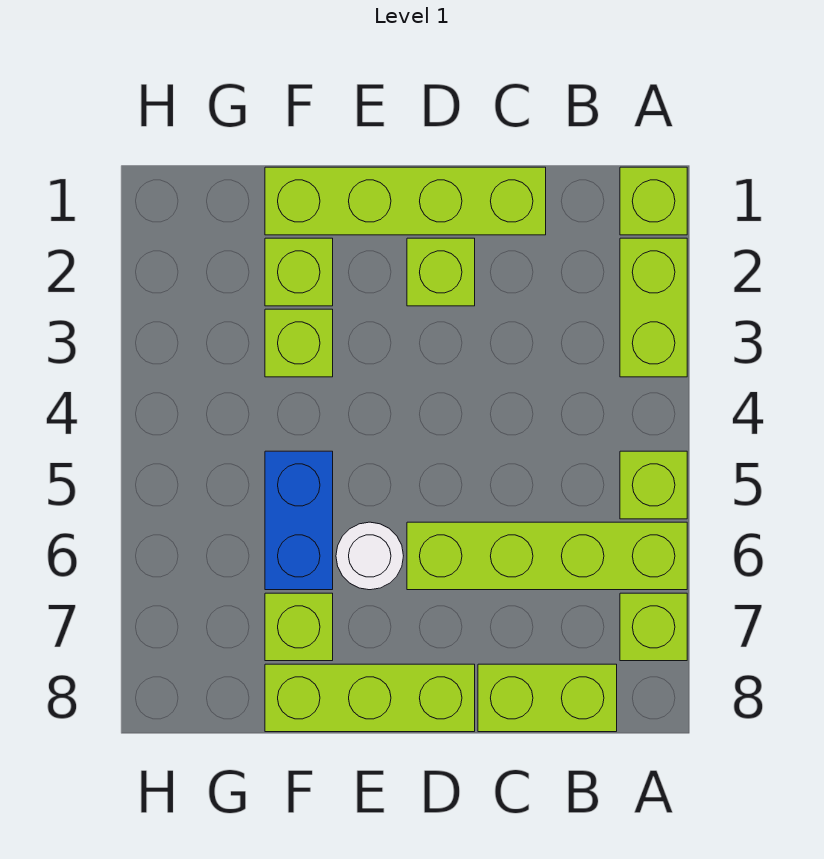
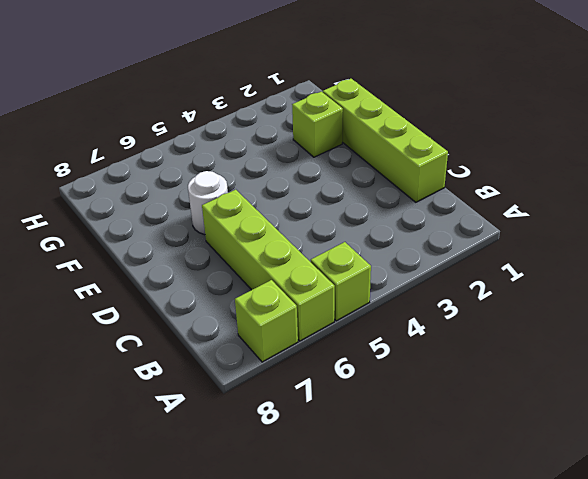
none -> lime 1x1 brick [620,167,687,235]
none -> lime 1x2 brick [620,238,687,377]
none -> lime 1x2 brick [478,664,617,732]

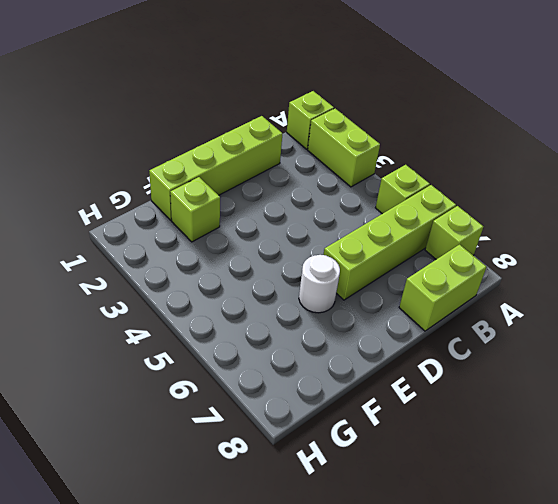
none -> lime 1x1 brick [407,238,475,306]
none -> lime 1x3 brick [265,664,475,732]
none -> lime 1x1 brick [265,309,333,377]

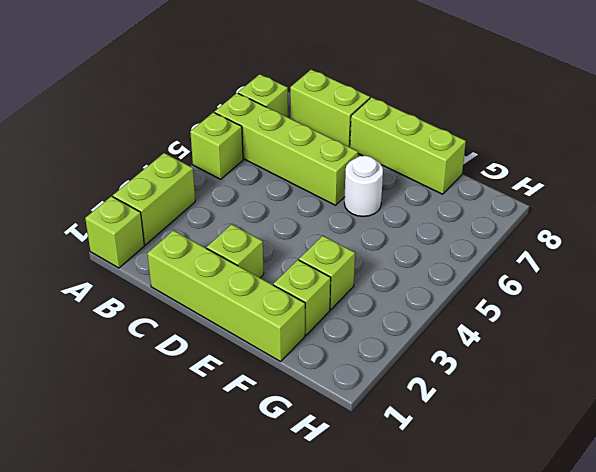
none -> blue 1x2 brick [265,451,333,590]
none -> lime 1x1 brick [265,593,333,661]

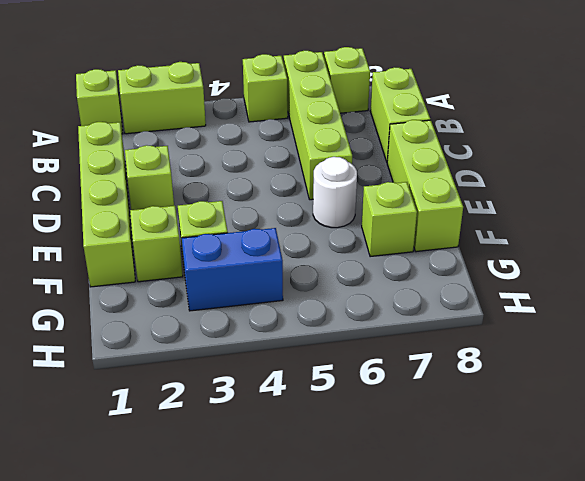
blue 1x2 brick [182,228,283,311] -> blue 1x2 brick moved to [265,451,333,590]

